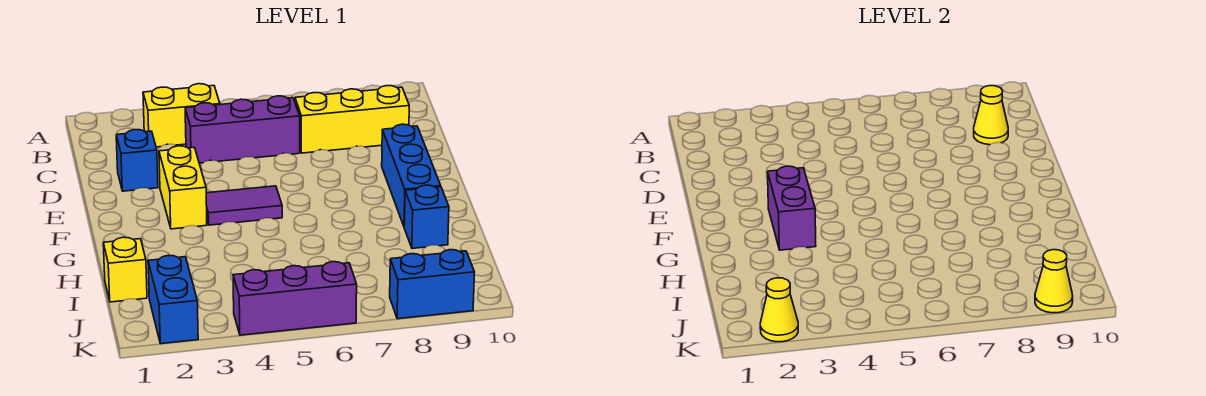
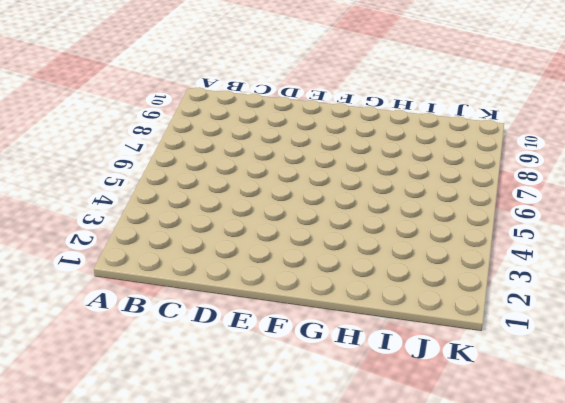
none -> yellow 1x2 brick [143,84,220,147]
none -> purple 1x3 brick [185,96,300,163]
none -> yellow 1x3 brick [295,86,409,153]

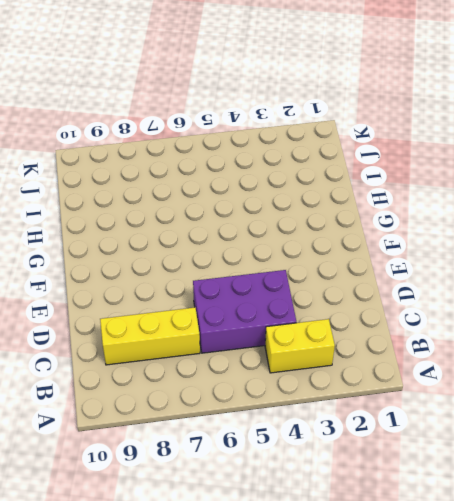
purple 2x3 brick [193,270,296,353] -> purple 1x3 brick [185,96,300,163]
none -> blue 1x1 brick [116,130,158,191]
none -> yellow 1x2 brick [159,146,207,229]
none -> blue 1x3 brick [382,124,441,226]

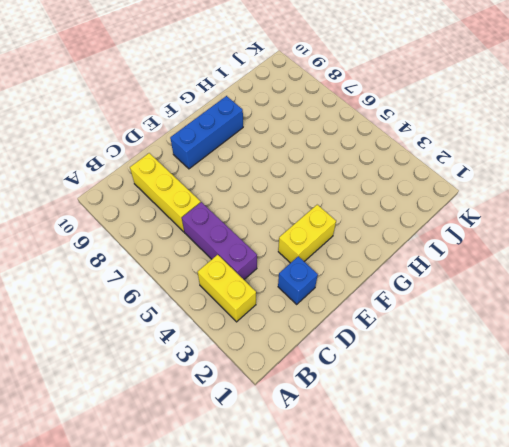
none -> purple 1x2 tile [206,186,282,225]
none -> blue 1x1 brick [404,185,449,248]
none -> yellow 1x1 brick [103,237,147,302]

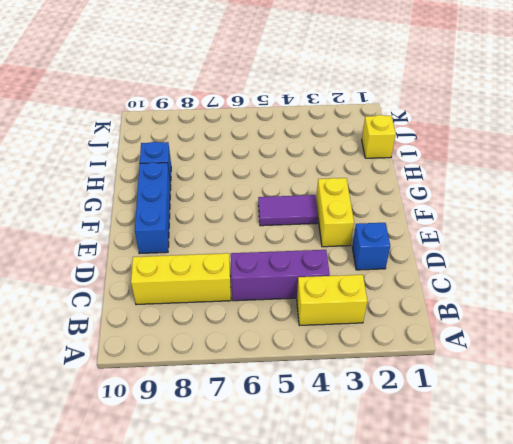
none -> blue 1x2 brick [148,255,198,344]
none -> purple 1x3 brick [233,262,357,335]
none -> blue 1x2 brick [390,250,475,319]

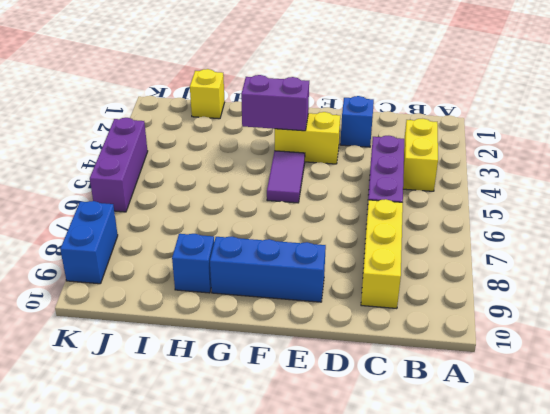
none -> blue 1x2 brick [148,255,198,344]
none -> yellow 1x1 cone [974,86,1008,145]
none -> yellow 1x1 cone [760,278,798,342]

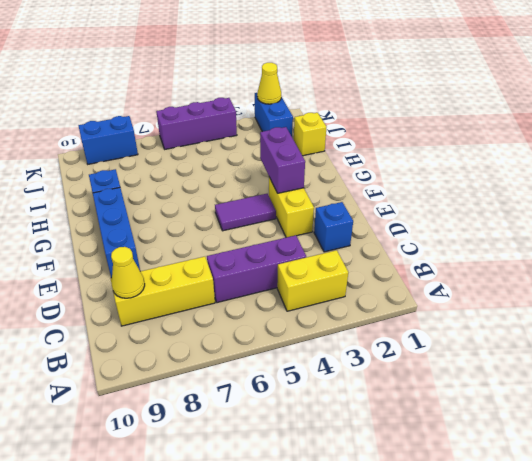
none -> yellow 1x1 cone [1035,250,1073,313]

